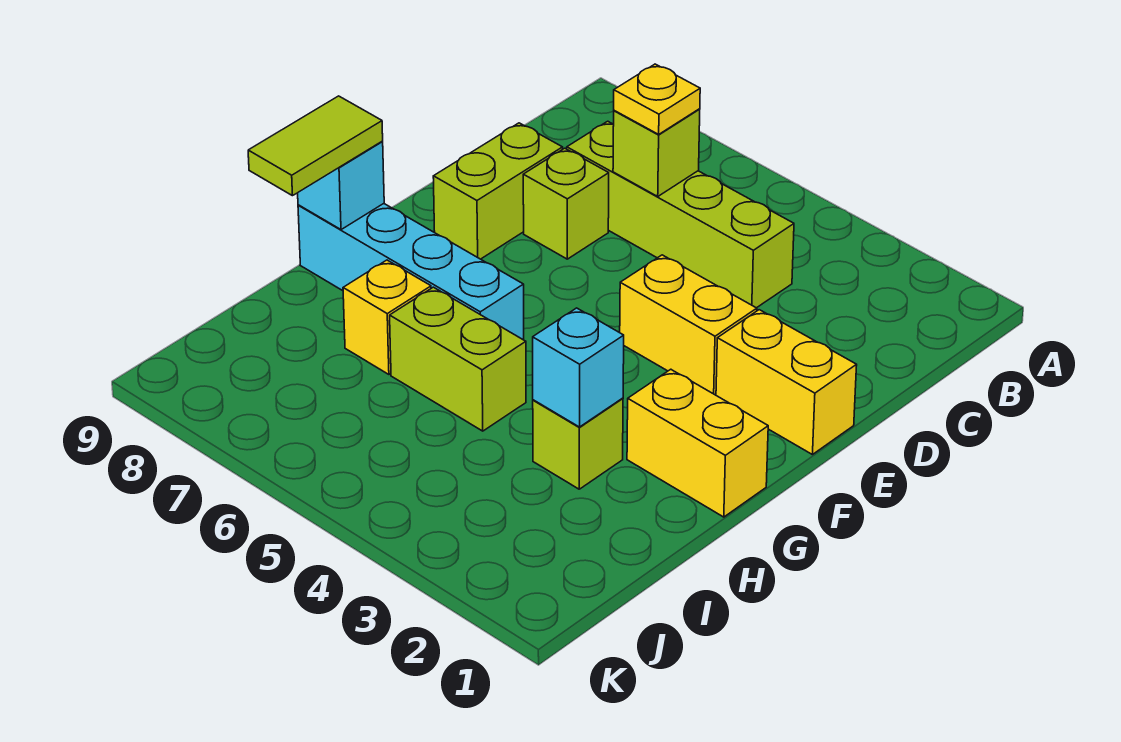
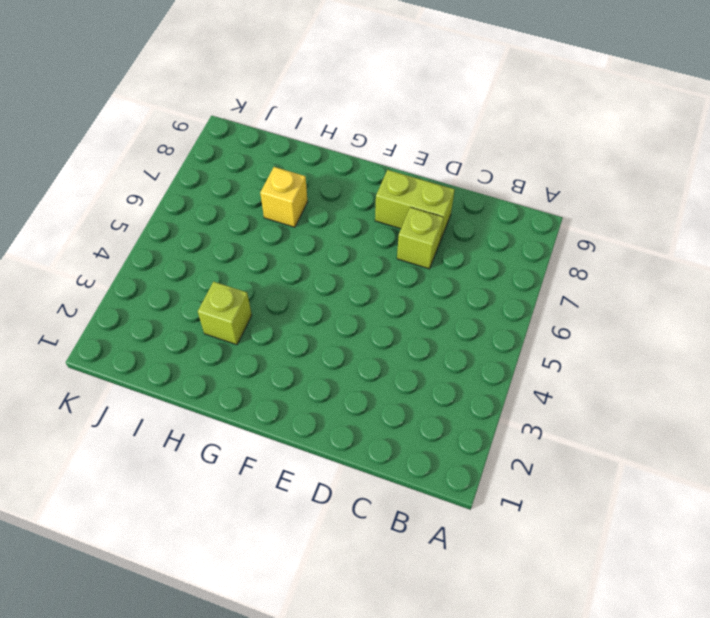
none -> lime 1x4 brick [567,121,794,308]
none -> yellow 1x2 brick [716,310,857,454]
none -> yellow 1x2 brick [620,255,757,395]

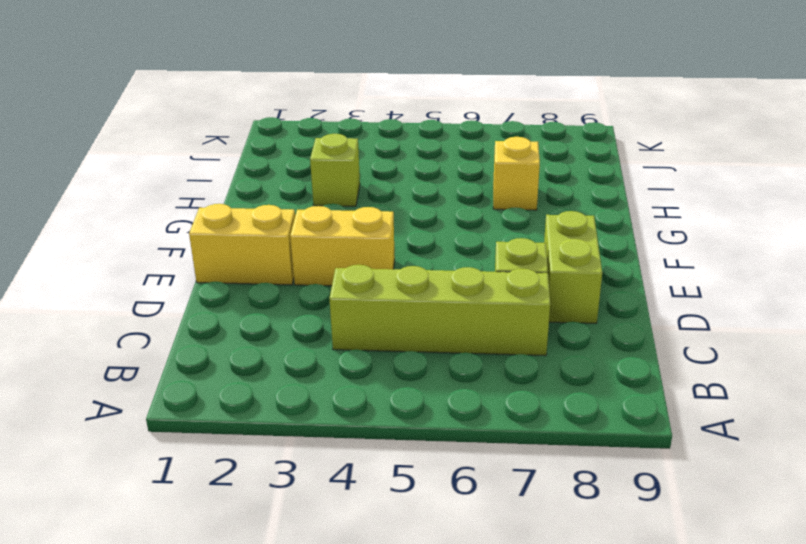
none -> yellow 1x2 brick [627,369,768,517]
none -> cyan 1x4 brick [298,204,524,340]
none -> lime 1x2 brick [390,287,526,431]

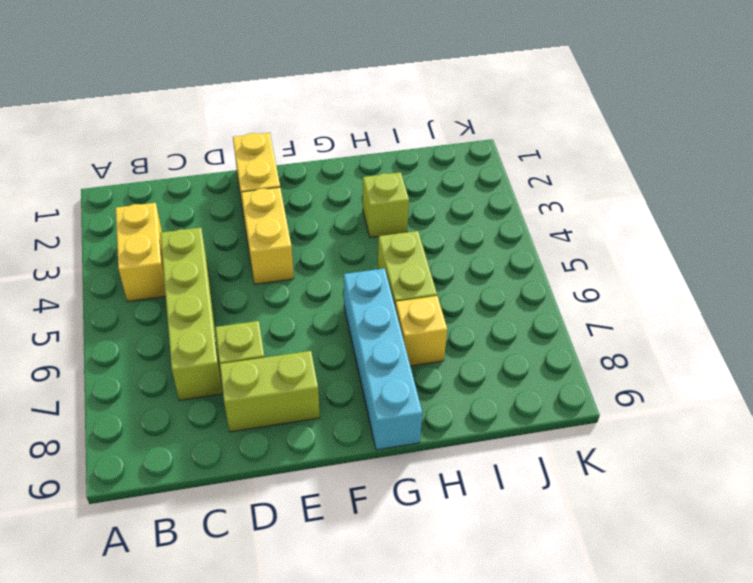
yellow 1x2 brick [116,203,166,302] -> yellow 1x2 brick moved to [627,369,768,517]
none -> lime 1x1 brick [613,109,700,196]
none -> cyan 1x1 brick [298,142,384,230]
none -> cyan 1x1 brick [533,308,624,427]

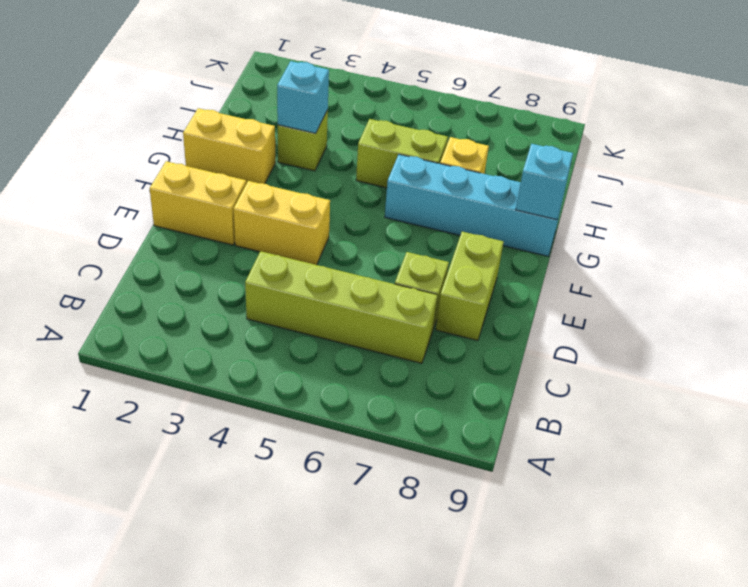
none -> lime 1x1 brick [613,109,700,196]
none -> yellow 1x1 plate [614,64,700,134]
none -> lime 1x2 tile [248,96,383,196]

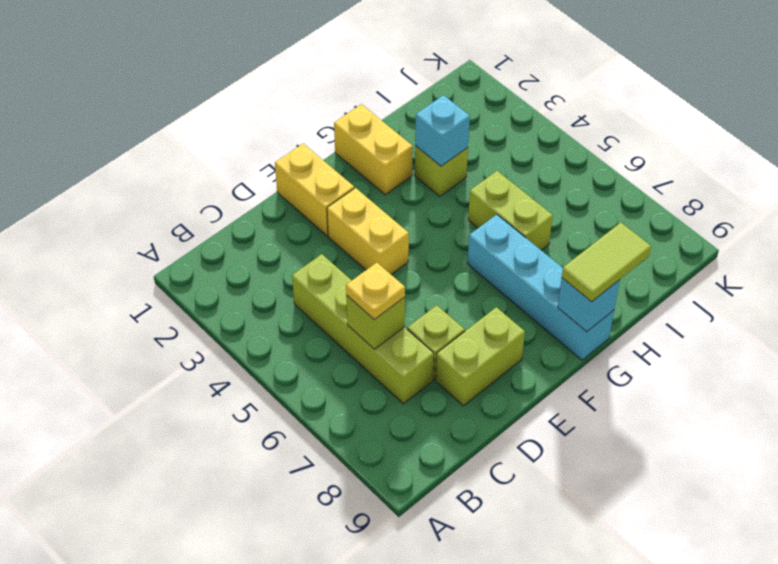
none -> yellow 1x1 brick [343,260,431,374]

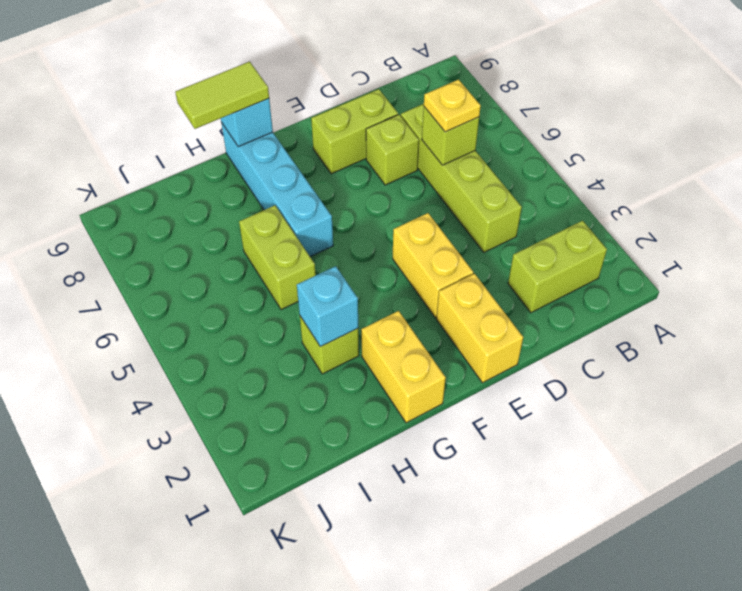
lime 1x2 brick [508,221,607,313] -> none
none -> yellow 1x1 brick [343,260,431,374]

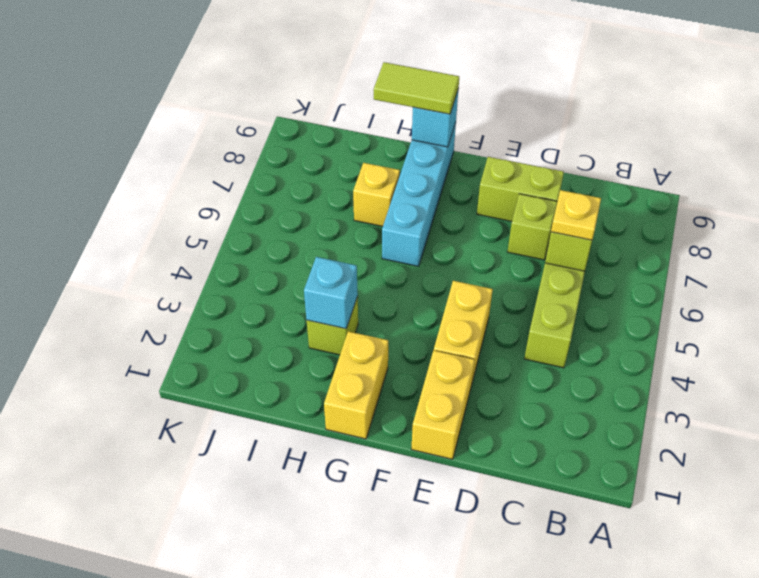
none -> lime 1x2 brick [390,287,526,431]

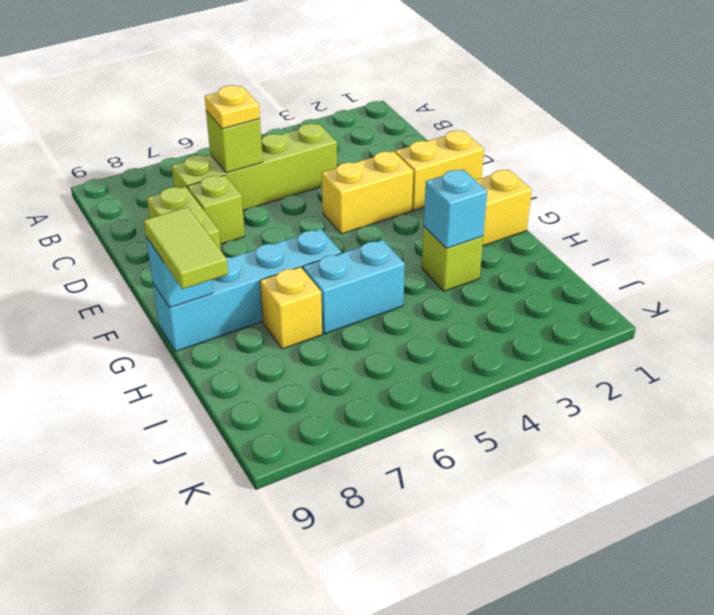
cyan 1x2 brick [303,240,405,334] -> lime 1x2 brick [390,287,526,431]

